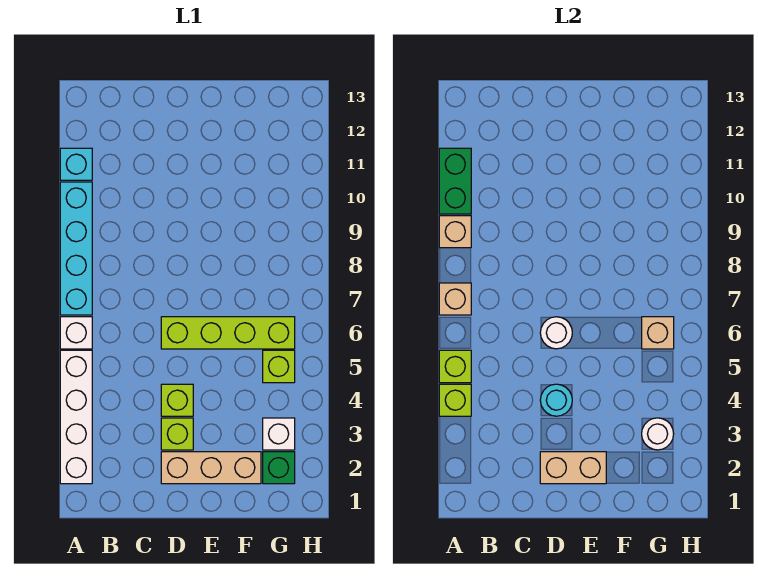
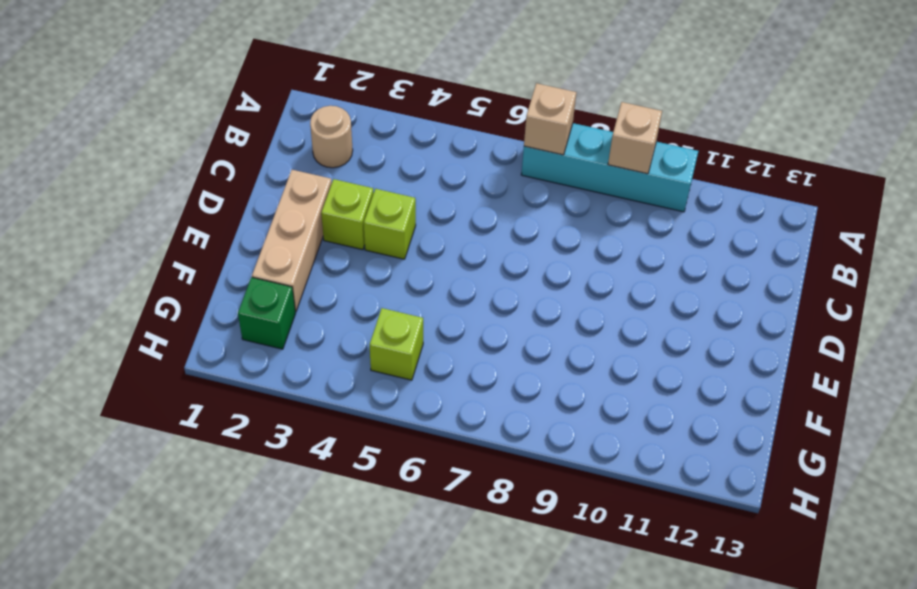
tan 1x1 round brick [310,106,353,168] -> none
none -> white 1x4 brick [60,350,92,484]
none -> white 1x1 brick [60,317,92,349]
none -> cyan 1x1 brick [60,148,92,180]

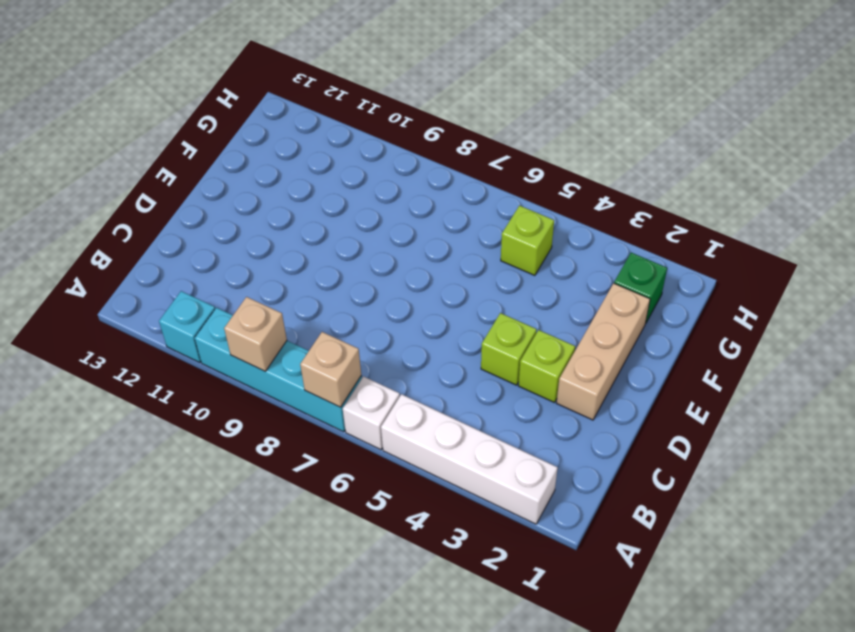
none -> lime 1x4 brick [161,317,295,349]
none -> white 1x1 brick [263,418,295,450]
none -> lime 1x1 brick [439,384,471,416]

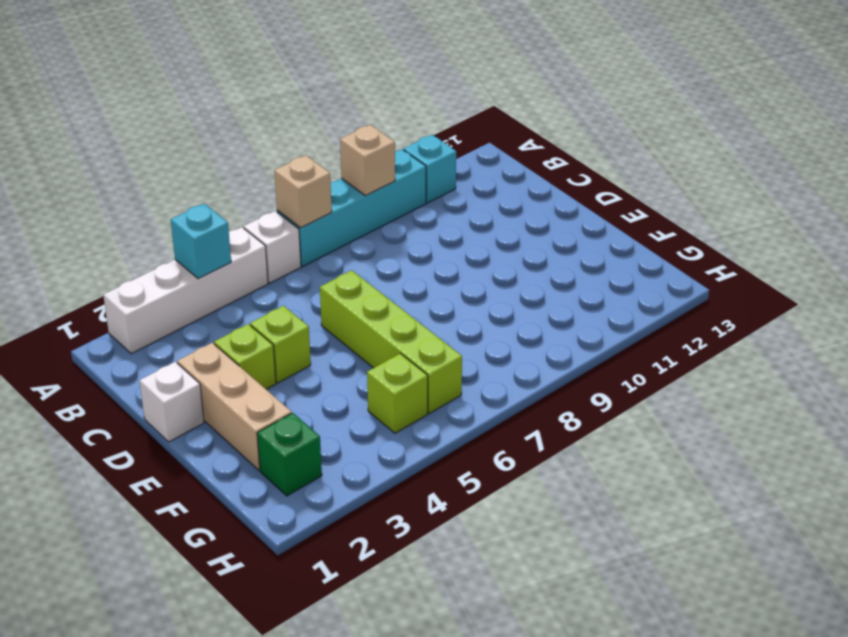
cyan 1x1 brick [171,204,231,279] -> lime 1x1 brick [439,384,471,416]
white 1x1 brick [140,362,204,442] -> white 1x1 brick moved to [263,418,295,450]
none -> lime 1x1 brick [439,350,471,383]
none -> green 1x2 brick [439,148,471,214]
none -> tan 1x2 brick [540,452,606,484]

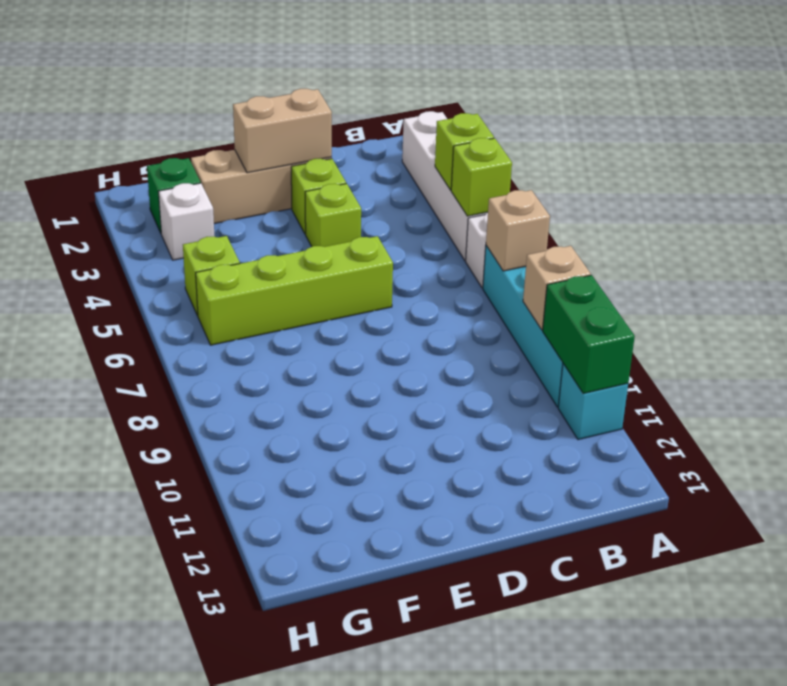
none -> cyan 1x1 round brick [540,384,572,416]
none -> white 1x1 round brick [540,317,572,349]
none -> white 1x1 round brick [642,418,674,450]

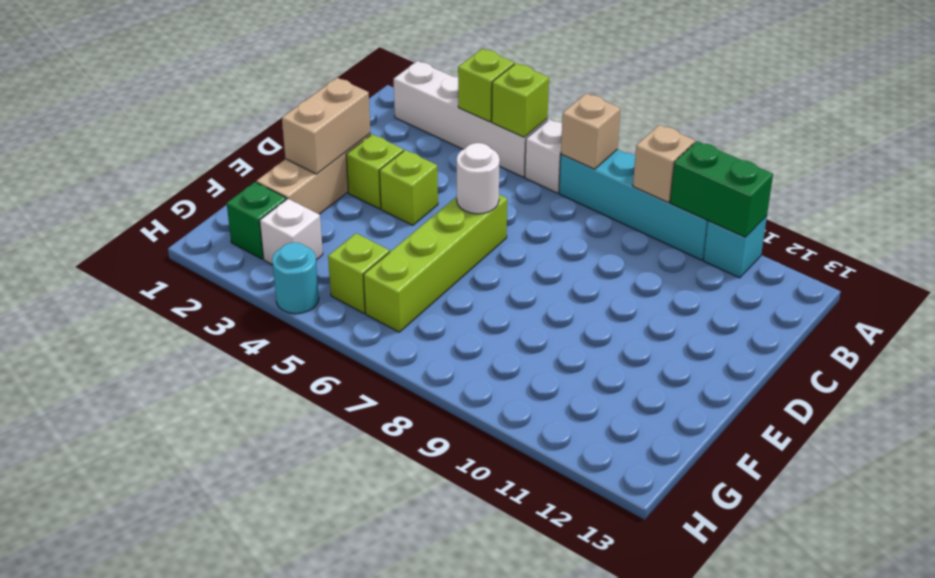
cyan 1x1 round brick [272,243,319,314] -> cyan 1x1 round brick moved to [540,384,572,416]
none -> white 1x1 round brick [642,418,674,450]
none -> tan 1x1 brick [642,317,674,349]

